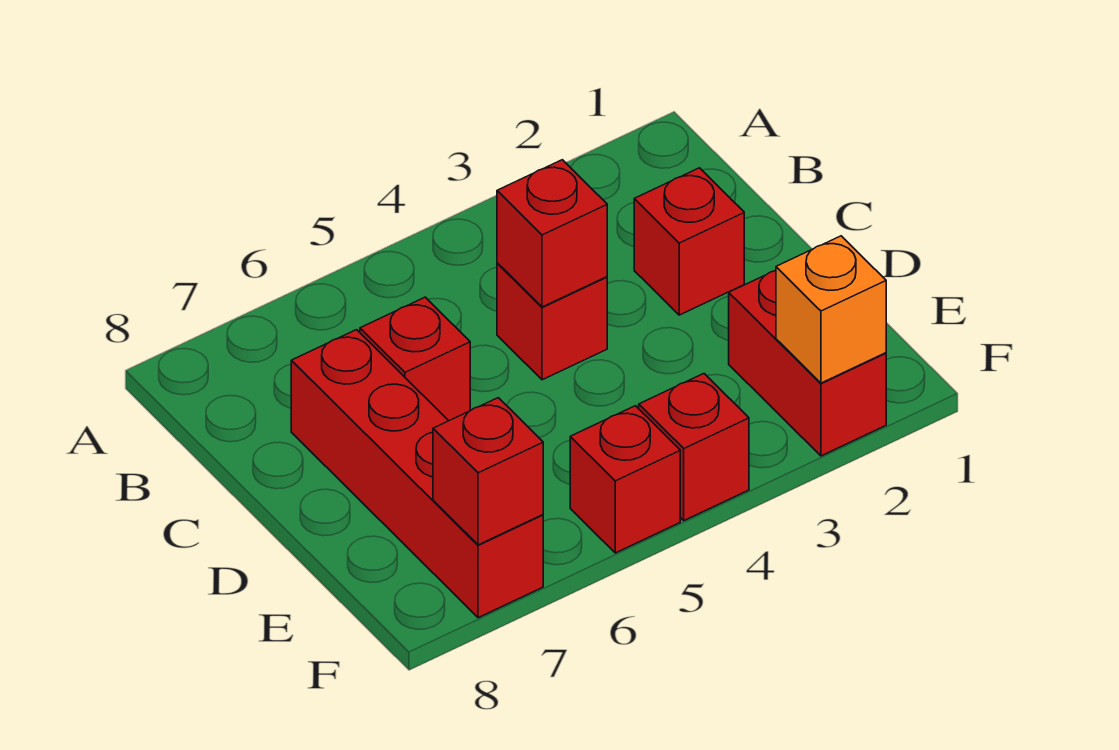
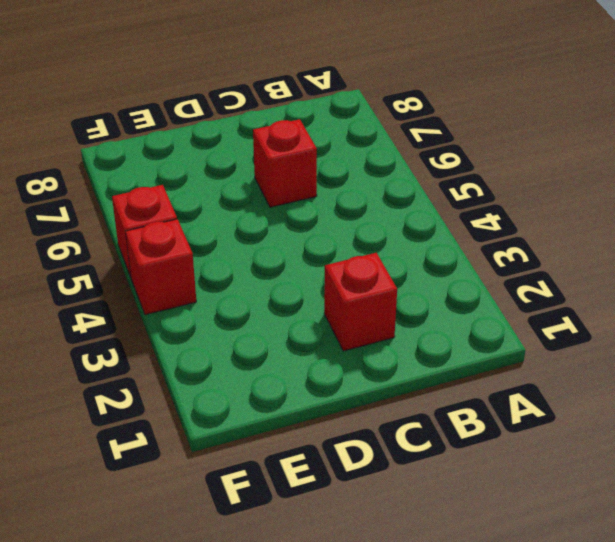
none -> red 1x1 brick [497,263,607,380]
none -> red 1x4 brick [291,330,543,618]

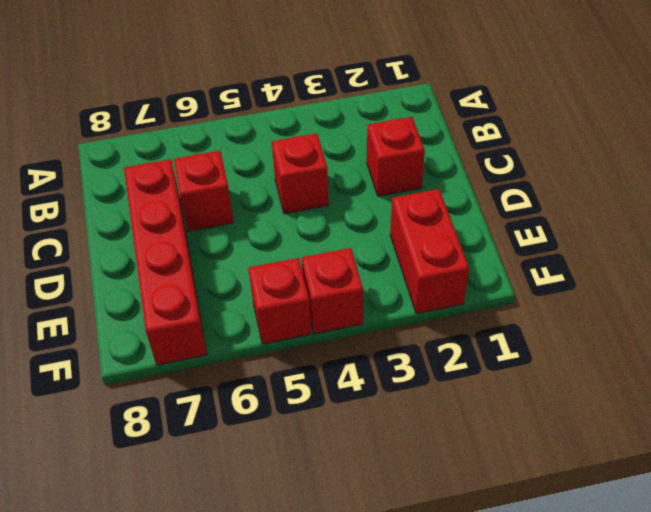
none -> red 1x1 brick [497,160,607,307]
none -> orange 1x1 brick [776,236,886,383]

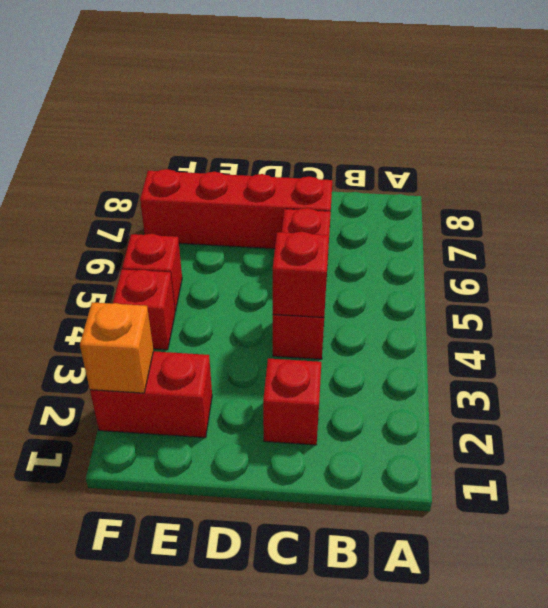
none -> red 1x1 brick [433,398,543,545]

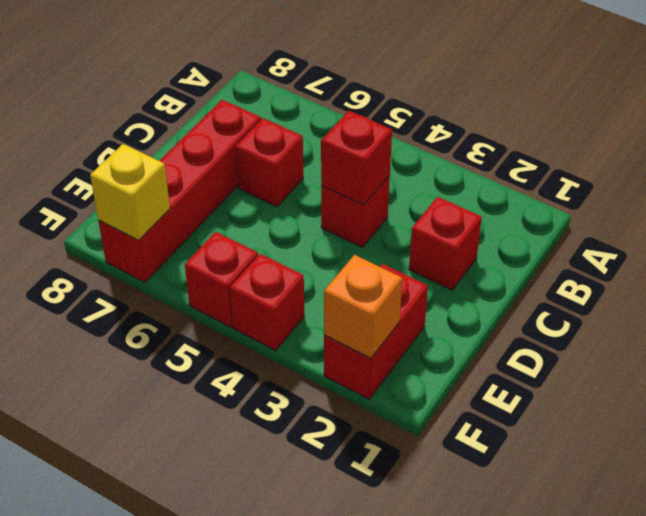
yellow 1x1 brick [90,144,170,240] -> red 1x1 brick [433,398,543,545]

